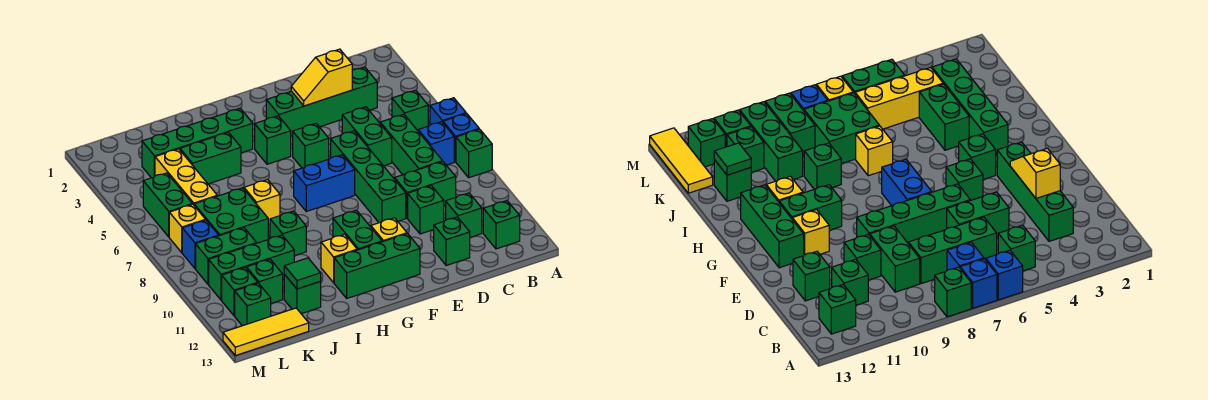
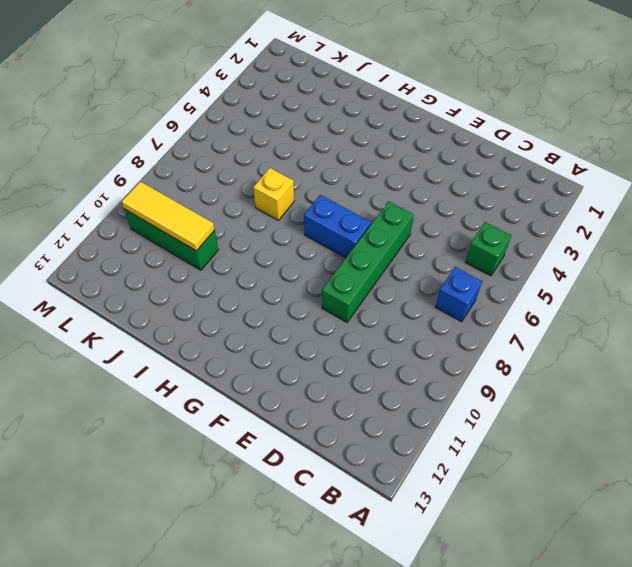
yellow 1x3 tile [122,182,215,251] -> yellow 1x3 tile moved to [223,308,309,356]
none -> blue 1x1 brick [430,98,466,125]
none -> blue 1x1 brick [443,114,479,162]
none -> green 1x1 brick [456,129,492,178]
none -> green 1x1 brick [483,201,520,249]

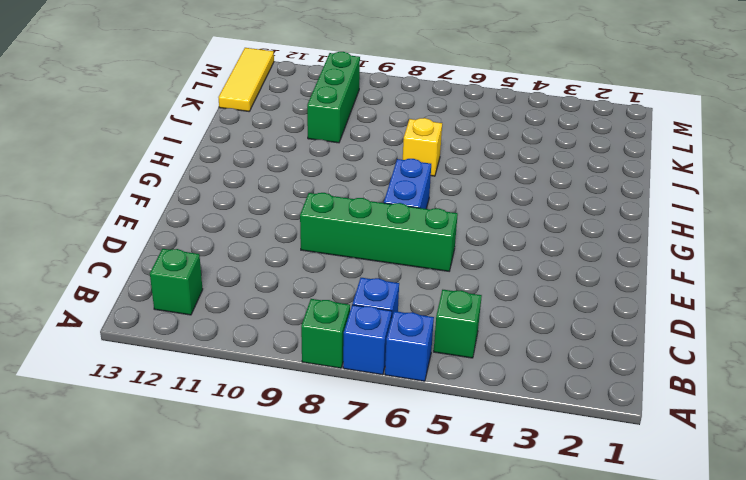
none -> green 1x4 brick [266,67,377,136]
none -> green 1x3 brick [380,114,442,175]
none -> green 1x2 brick [395,162,456,218]
none -> green 1x1 brick [446,193,482,237]

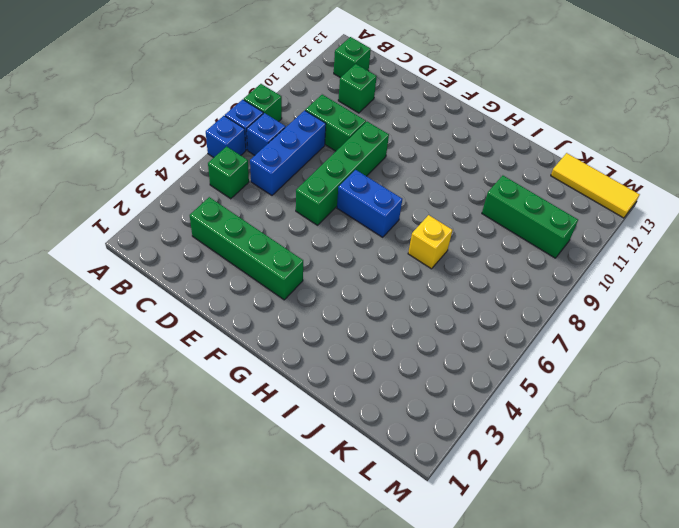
blue 1x3 brick [250,110,326,195] -> green 1x3 brick [380,114,442,175]
none -> green 1x2 brick [342,107,392,166]
none -> green 1x1 brick [408,186,444,234]
none -> green 1x1 brick [434,217,470,266]
none -> green 1x1 brick [293,123,329,168]

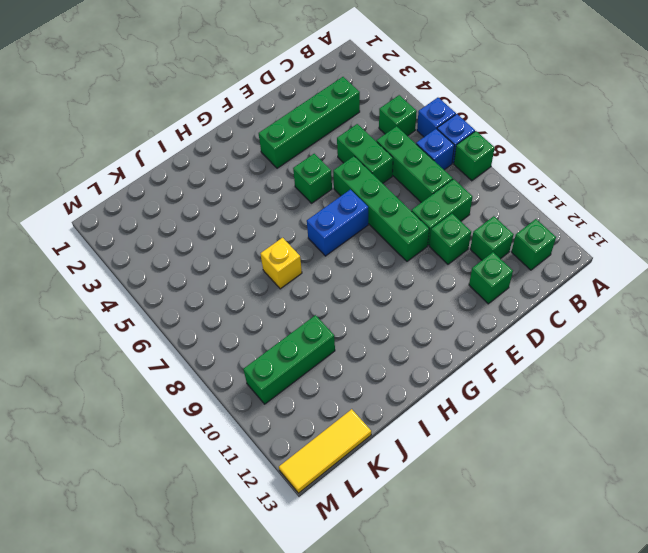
none -> yellow 1x1 brick [371,218,407,242]
none -> green 1x3 brick [334,234,420,298]
none -> green 1x1 brick [255,116,291,164]
none -> green 1x2 brick [333,210,382,250]

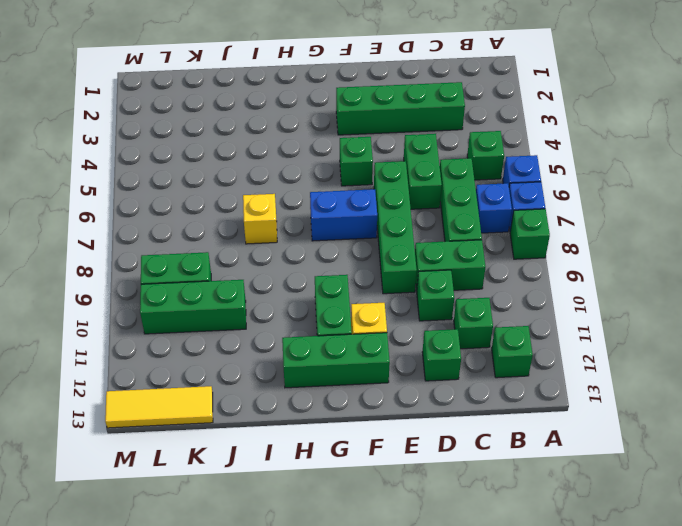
none -> green 1x1 brick [255,116,291,164]
none -> green 1x4 brick [142,108,253,178]
none -> yellow 1x1 brick [321,234,357,283]
none -> green 1x2 brick [180,132,241,184]

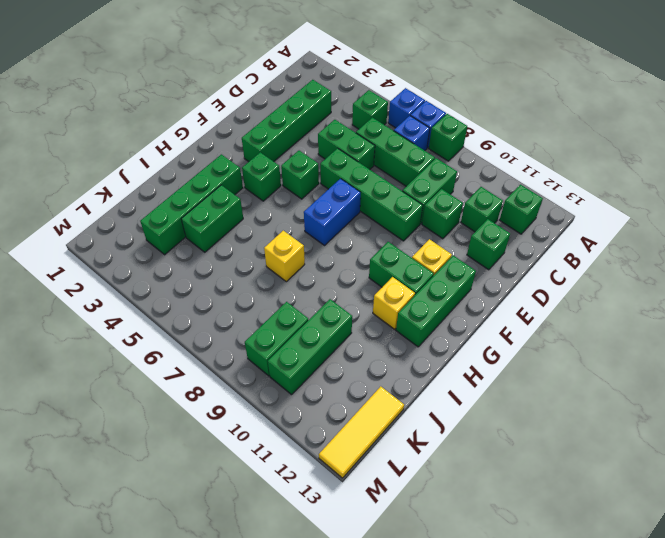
none -> green 1x1 brick [270,211,306,256]
none -> green 2x2 brick [194,188,268,243]
none -> green 1x1 brick [284,275,321,314]
none -> yellow 1x3 brick [155,149,217,205]

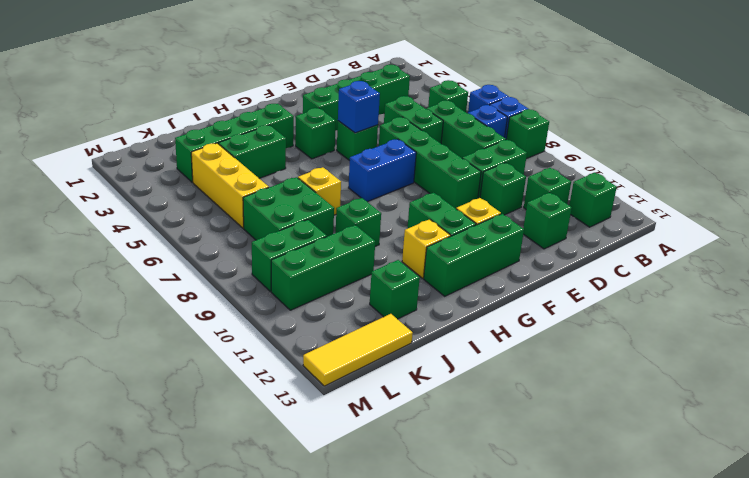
blue 1x1 brick [338,81,380,133] -> blue 1x1 brick moved to [182,220,219,269]
none -> green 1x1 brick [246,259,283,304]
none -> green 1x2 brick [143,173,192,237]
none -> yellow 1x1 brick [169,204,206,253]
none -> green 1x1 brick [222,268,258,316]

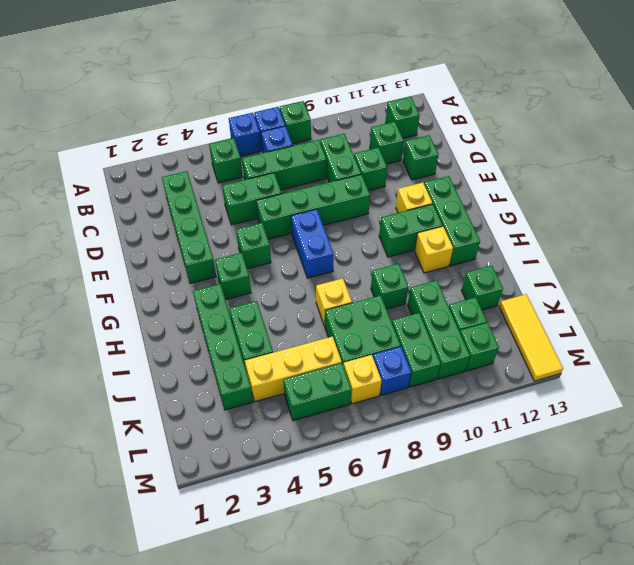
none -> green 1x1 brick [235,283,271,326]
none -> yellow 1x2 slope [291,49,352,106]
none -> green 1x1 tile [284,258,321,289]

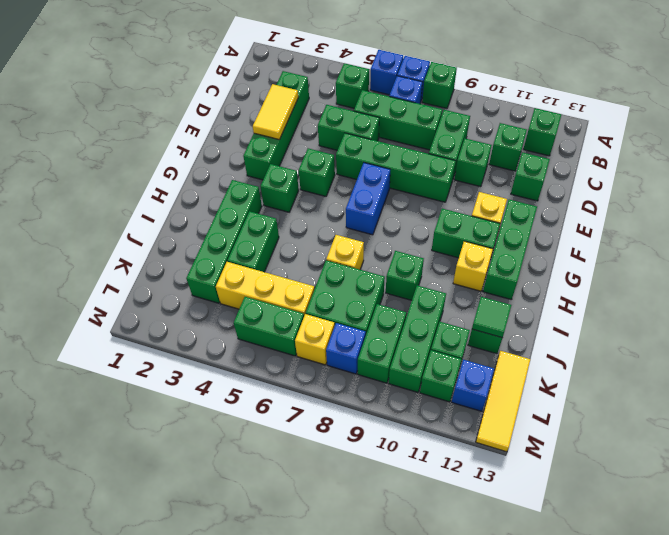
yellow 1x2 tile [253,84,298,139] -> yellow 1x2 slope [291,49,352,106]
blue 1x1 brick [452,360,494,411] -> green 1x1 brick [235,283,271,326]

